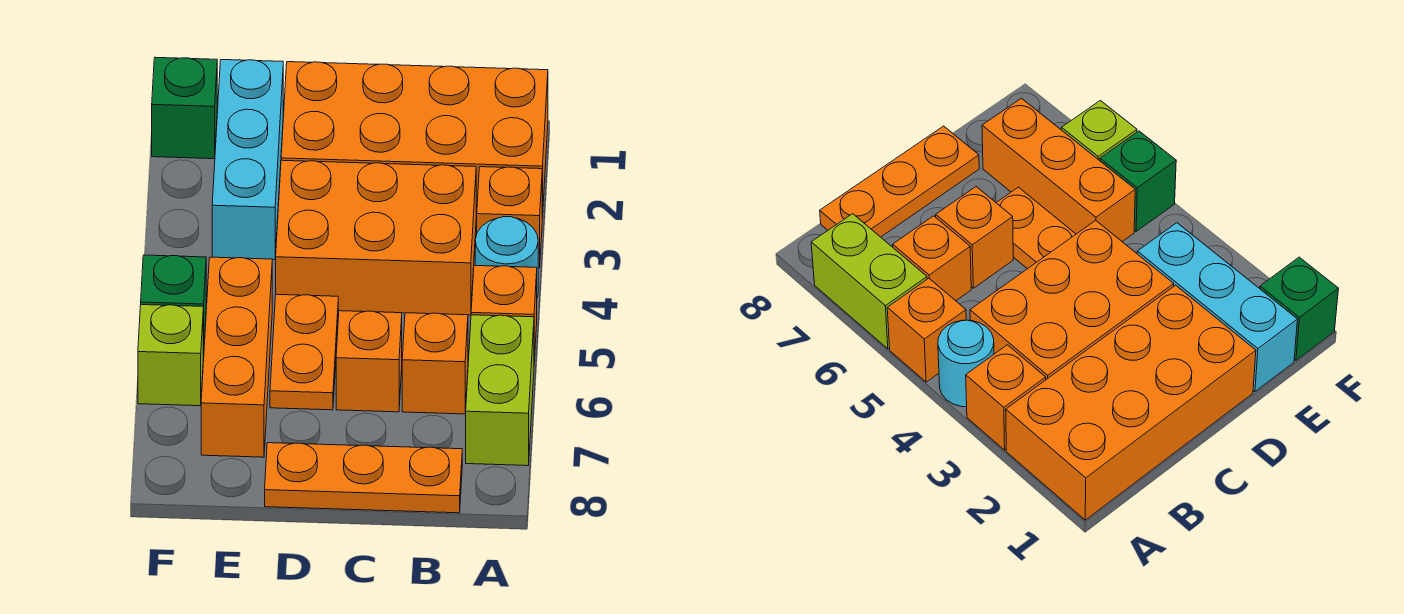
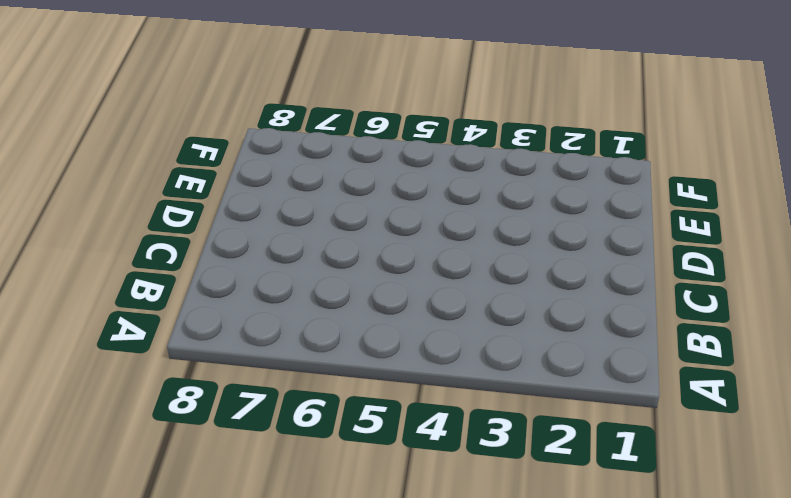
none -> orange 2x4 brick [281,62,548,218]
none -> orange 1x1 brick [476,167,542,268]
none -> cyan 1x1 round brick [475,217,538,297]

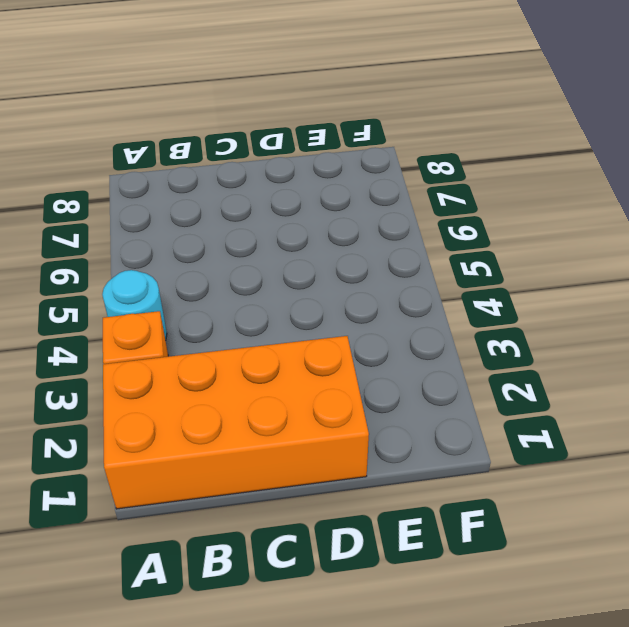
none -> orange 1x1 brick [471,266,537,361]
none -> lime 1x2 brick [465,315,534,466]
none -> orange 2x3 brick [275,160,476,315]

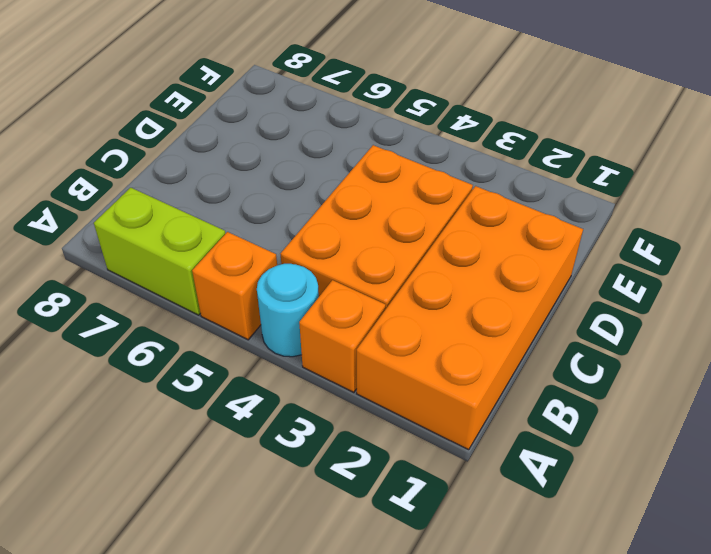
none -> orange 1x1 brick [402,313,468,414]
none -> orange 1x3 plate [265,443,462,513]
none -> orange 1x1 brick [336,311,402,412]

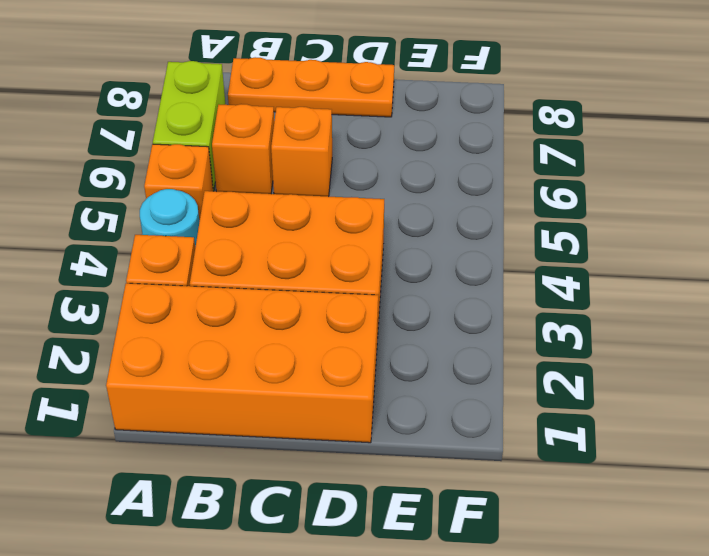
none -> orange 1x2 plate [270,294,338,410]
none -> cyan 1x3 brick [212,60,283,260]
none -> orange 1x3 brick [201,257,272,457]

